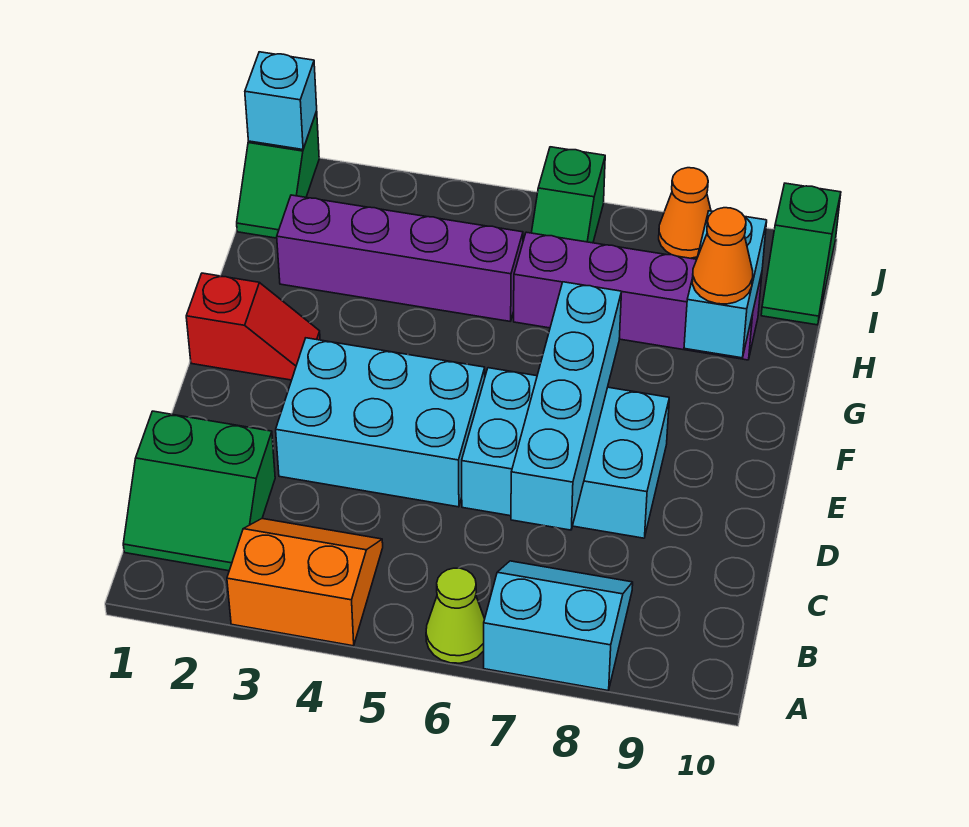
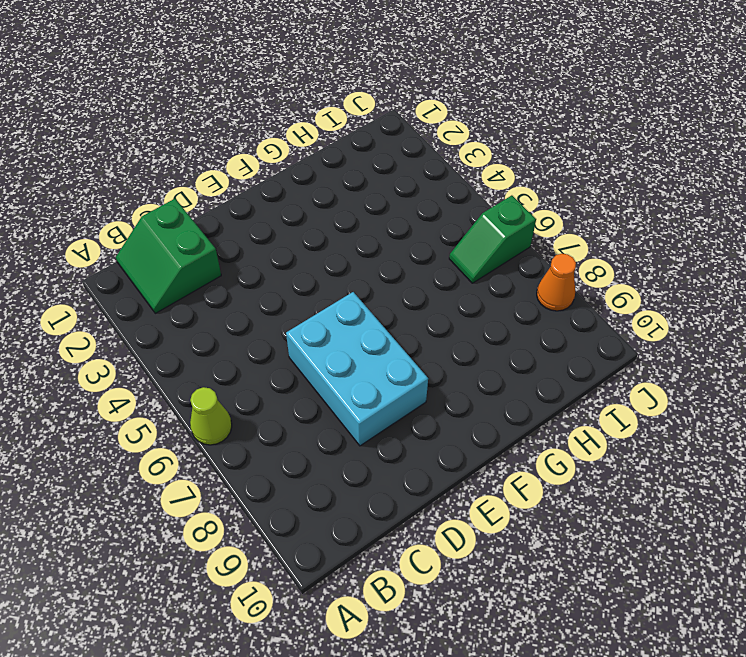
none -> orange 2x2 slope [227,519,383,646]
none -> cyan 2x2 slope [484,561,633,690]
none -> cyan 2x3 brick [276,338,485,507]

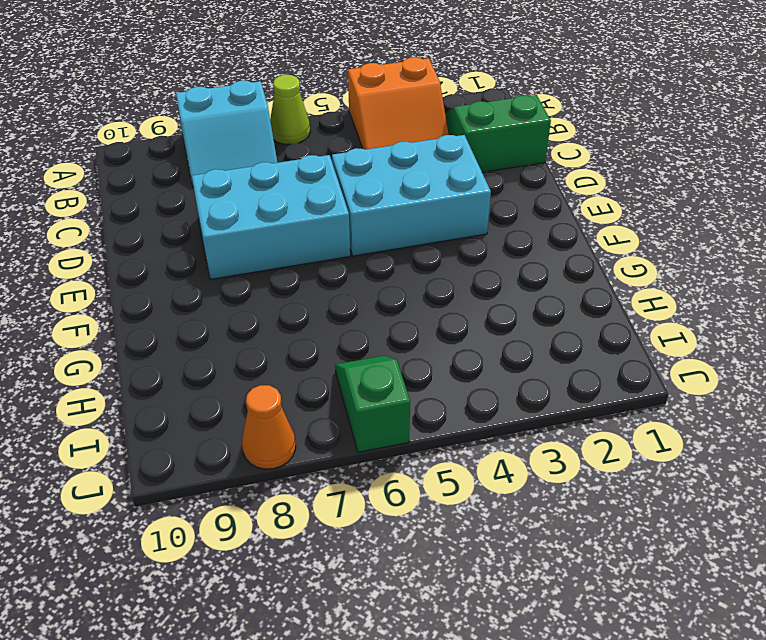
none -> red 1x2 slope [186,273,320,380]
none -> purple 1x4 brick [277,195,523,321]
none -> purple 1x4 brick [514,232,762,360]

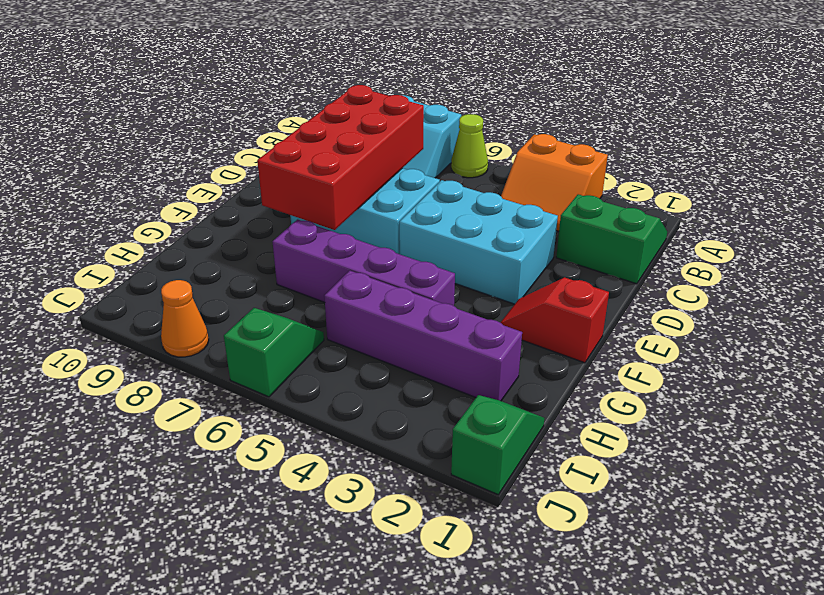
red 2x4 brick [257,85,424,230] -> cyan 1x4 brick [511,282,622,530]
purple 1x4 brick [272,219,455,306] -> purple 1x4 brick moved to [514,232,762,360]
none -> green 1x2 slope [761,183,841,325]
none -> cyan 1x2 brick [684,211,767,358]
none -> cyan 1x1 brick [245,52,317,150]

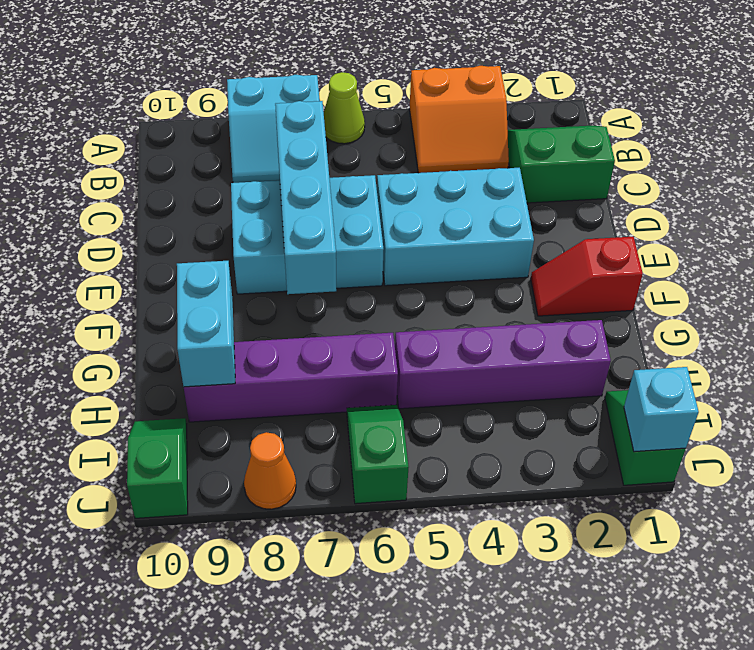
none -> orange 1x1 cone [692,208,753,304]

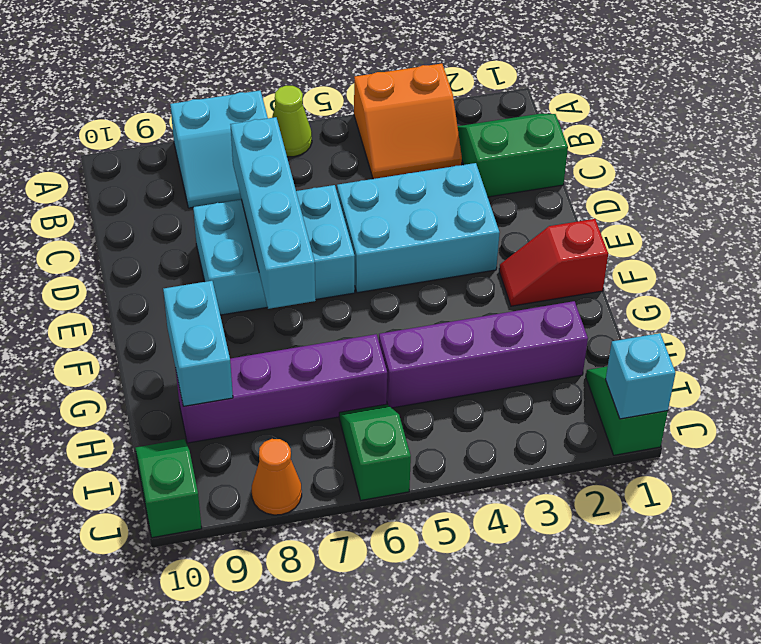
none -> orange 1x1 cone [692,208,753,304]

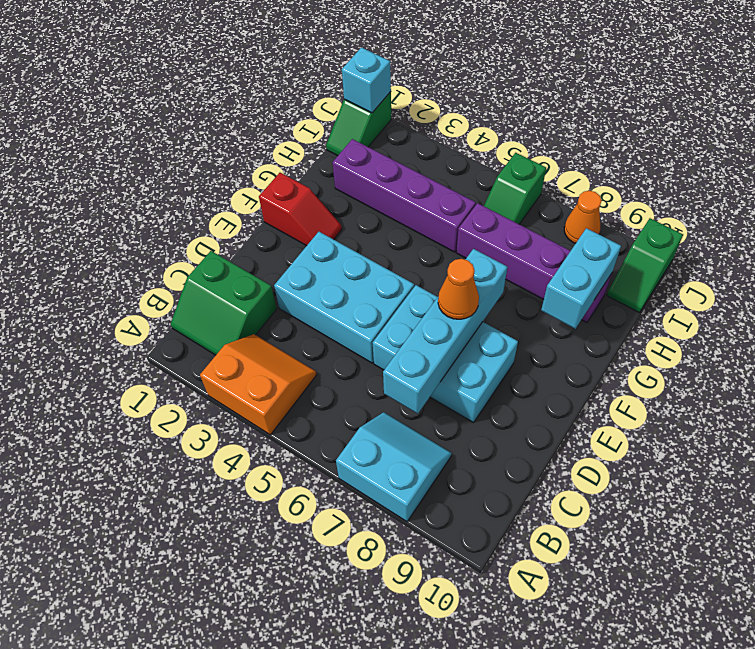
orange 1x1 cone [438,259,479,319] -> orange 1x1 cone moved to [692,208,753,304]
none -> lime 1x1 cone [426,568,485,663]

